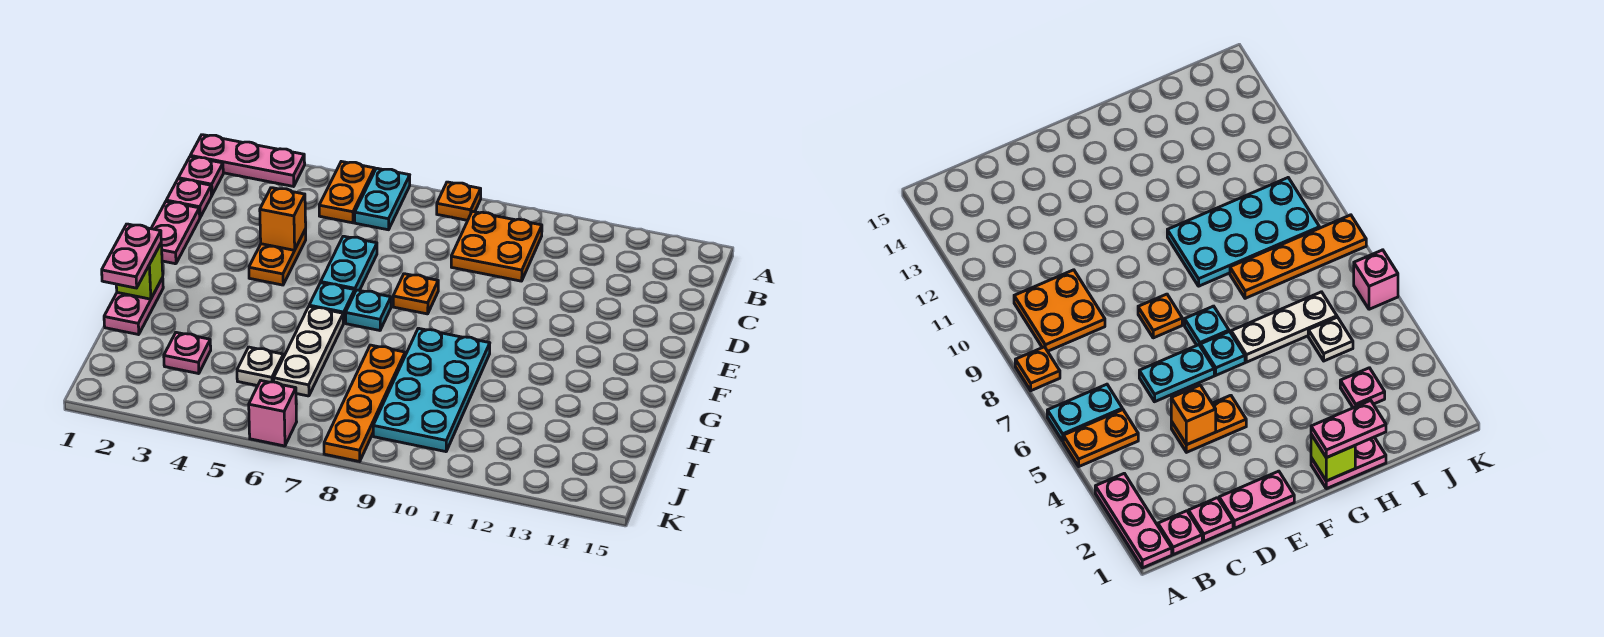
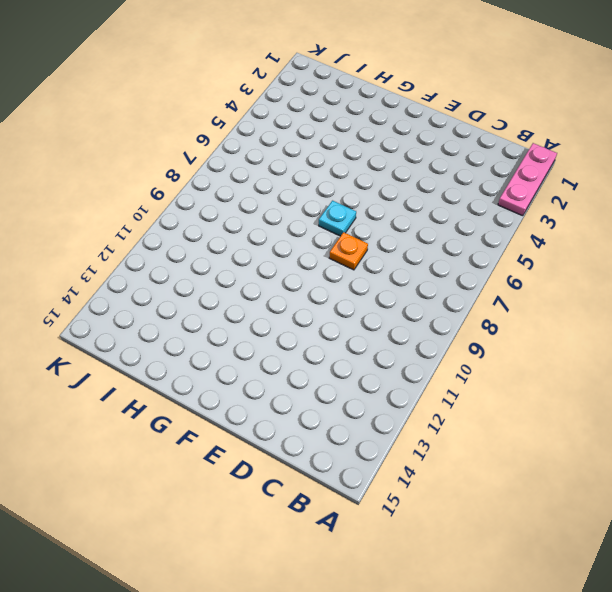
none -> orange 1x2 plate [319,162,375,223]
none -> cyan 1x2 plate [355,168,410,230]
none -> orange 1x1 plate [437,182,481,220]

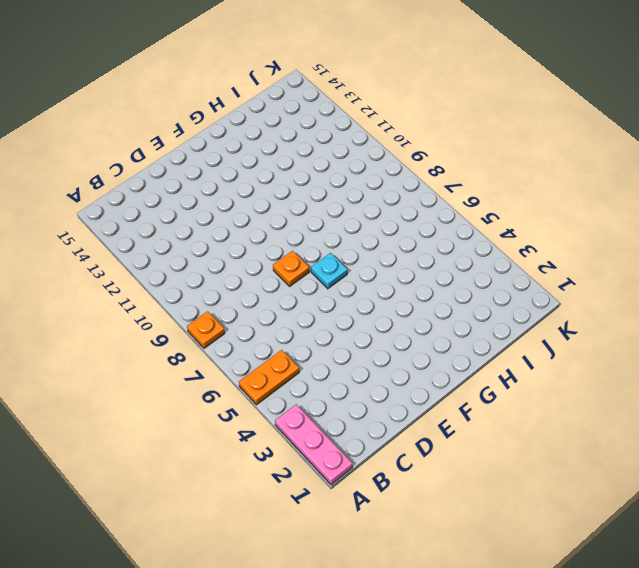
none -> cyan 1x2 plate [355,168,410,230]
none -> pink 1x1 plate [178,157,223,195]
none -> orange 2x2 plate [451,211,542,281]

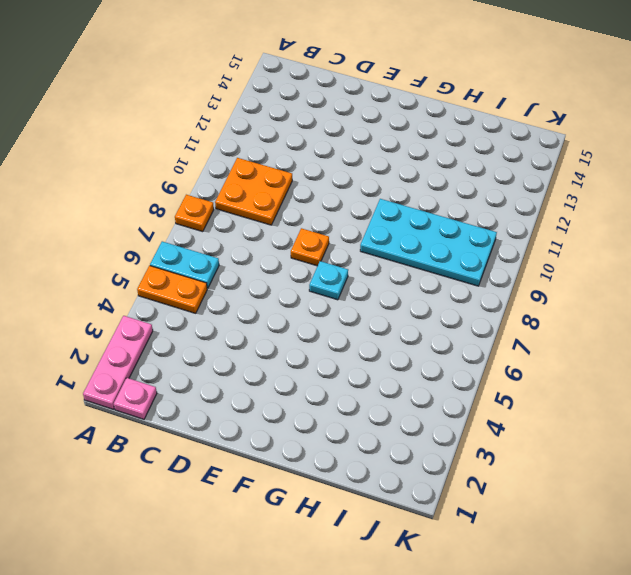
none -> pink 1x1 plate [166,179,212,217]
none -> pink 1x2 plate [151,201,200,264]
none -> orange 1x2 plate [249,229,306,285]

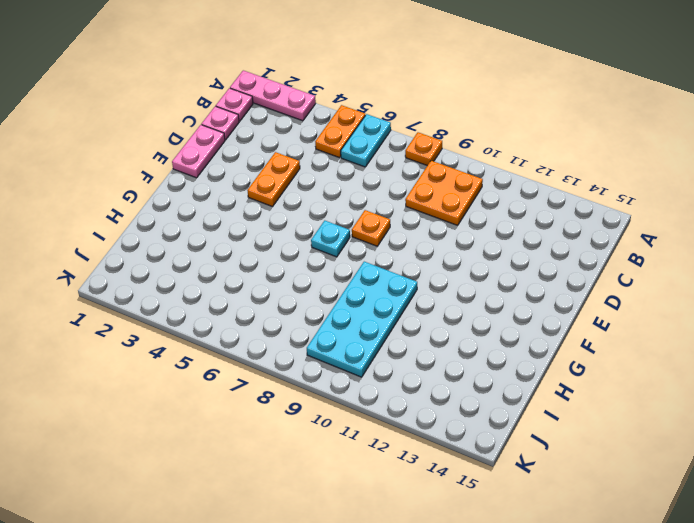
none -> cyan 1x2 plate [321,236,377,291]
none -> cyan 1x1 plate [309,283,355,323]
none -> pink 1x2 plate [104,278,163,335]

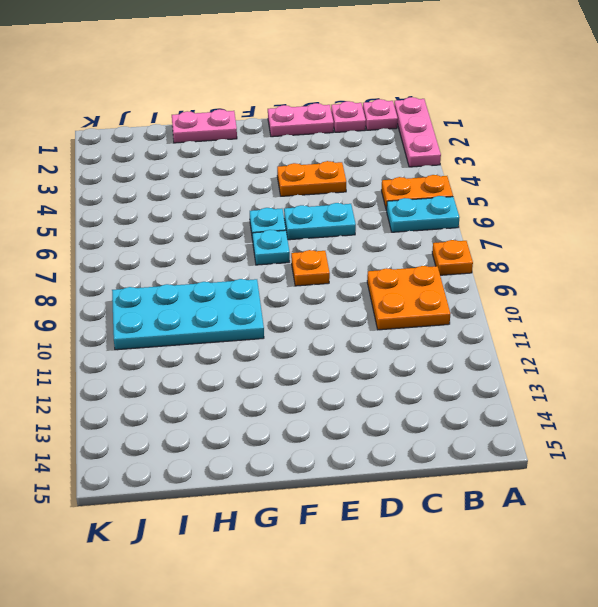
none -> white 1x3 plate [274,307,343,396]
none -> orange 1x4 plate [324,345,405,461]
none -> pink 1x1 plate [164,332,211,374]

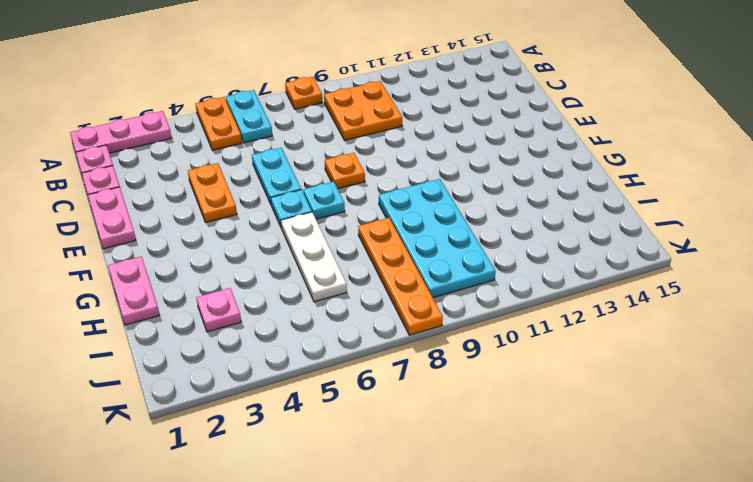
none -> white 1x1 plate [237,347,283,386]
none -> pink 1x1 brick [249,381,297,446]
none -> orange 1x1 brick [260,188,306,250]

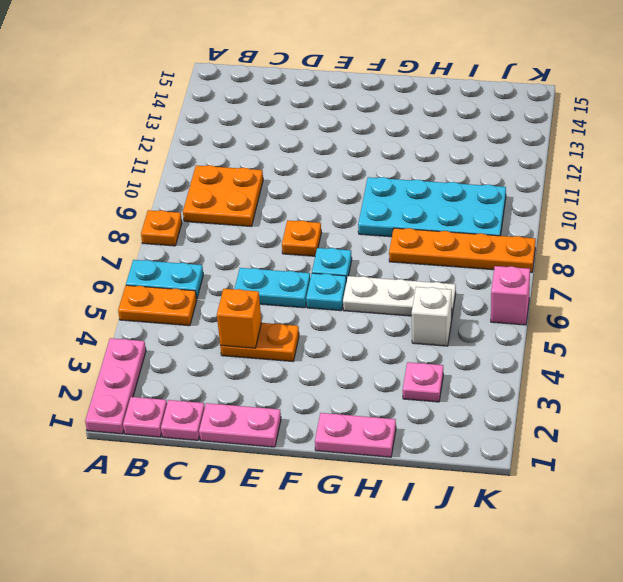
white 1x1 brick [412,287,452,346] -> white 1x1 plate [237,347,283,386]
none -> lime 1x1 brick [116,244,163,299]
none -> pink 1x2 plate [102,224,161,288]

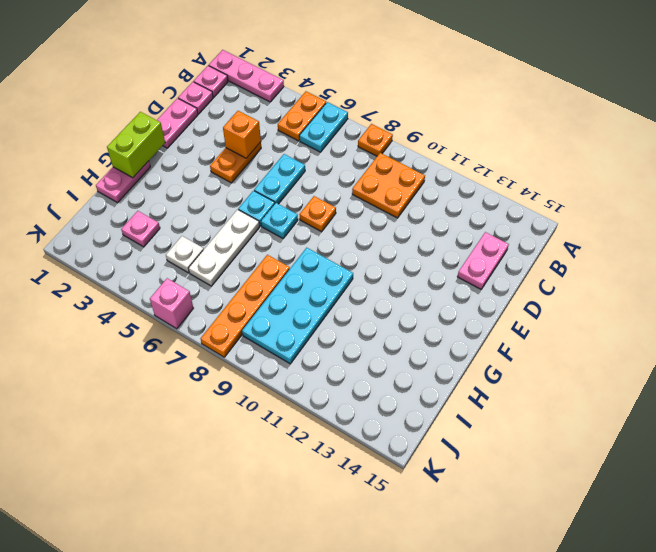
pink 1x2 plate [457,232,509,289] -> pink 1x2 plate moved to [102,224,161,288]
lime 1x2 brick [107,112,165,178] -> lime 1x1 brick [116,244,163,299]

